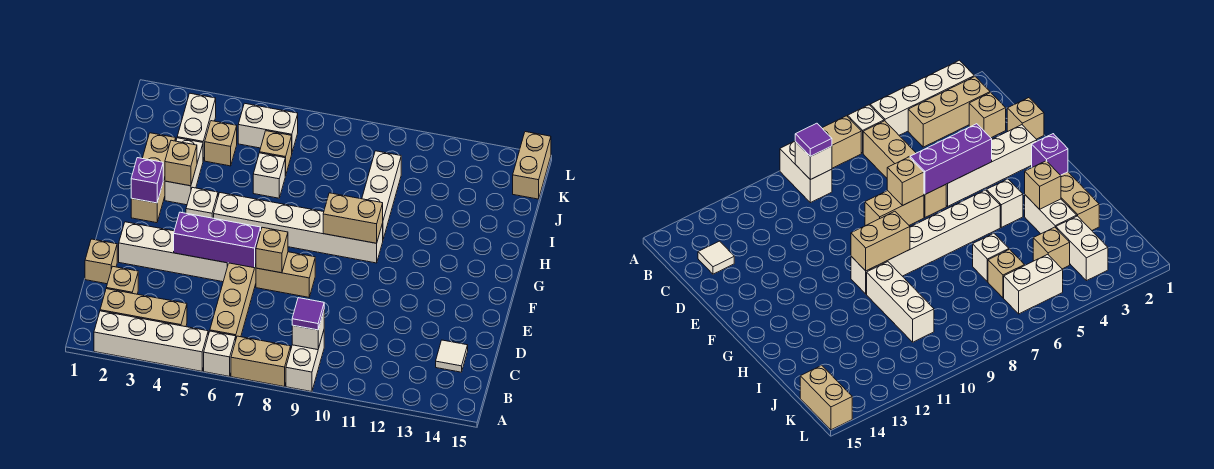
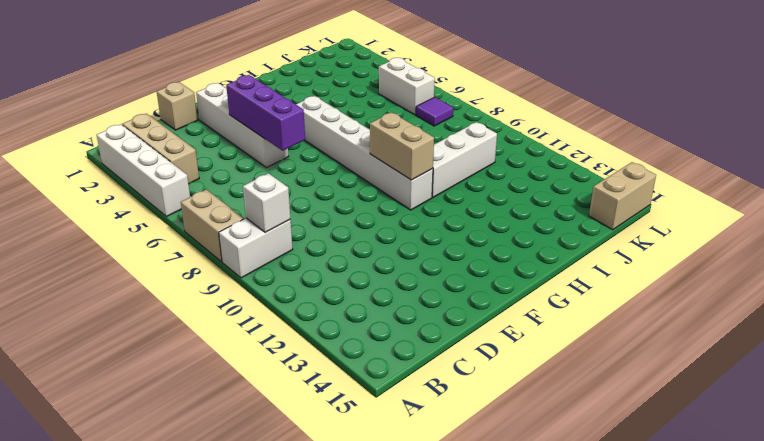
purple 1x1 tile [416,97,453,126] -> purple 1x1 tile moved to [292,298,324,330]
none -> white 1x1 brick [204,331,236,376]
none -> tan 1x4 brick [210,263,256,338]
none -> tan 1x1 brick [106,266,138,294]

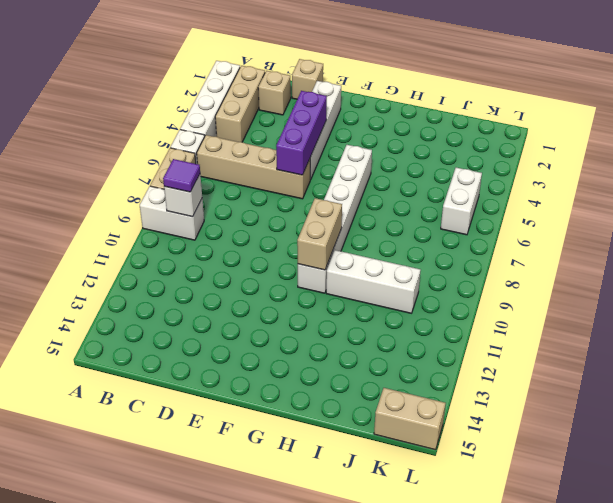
none -> white 1x1 tile [436,340,468,372]
none -> tan 1x2 brick [256,252,315,297]
none -> tan 1x3 brick [131,133,176,223]

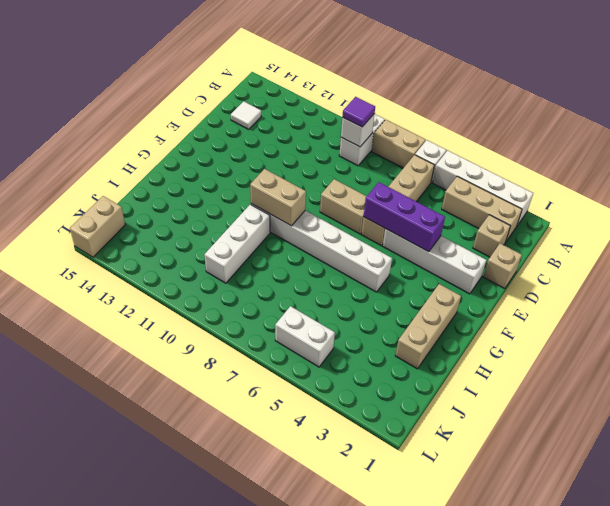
none -> white 1x1 brick [186,187,218,218]
none -> white 1x2 brick [165,138,203,205]
none -> white 1x1 brick [253,153,285,198]

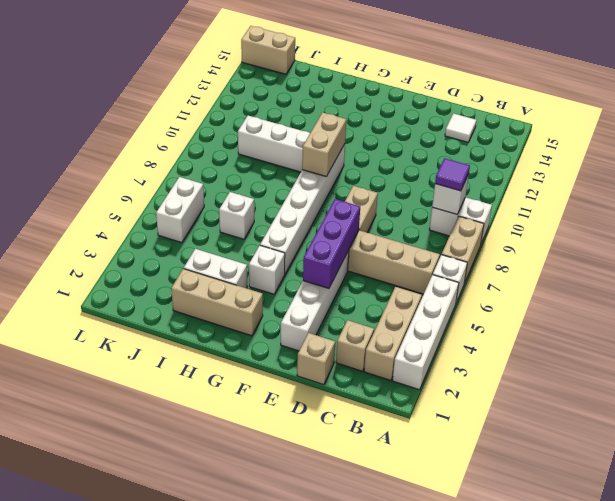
none -> white 1x2 brick [177,93,216,160]
none -> tan 1x1 brick [205,121,237,166]
none -> tan 1x1 brick [260,131,292,176]

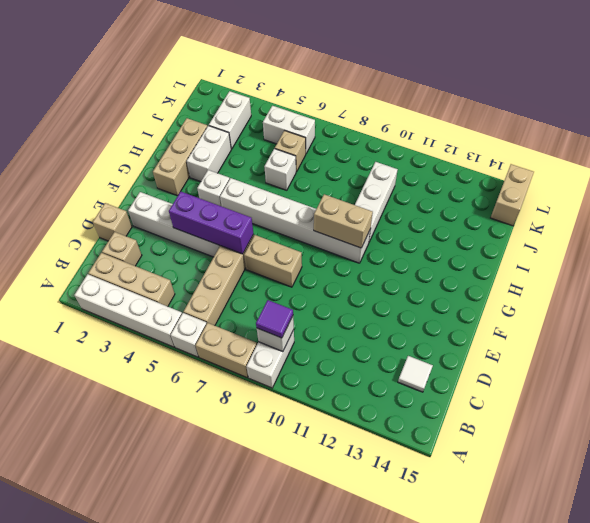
none -> tan 1x1 brick [205,121,237,166]
none -> tan 1x1 brick [256,227,288,273]
none -> purple 1x1 brick [131,158,163,203]

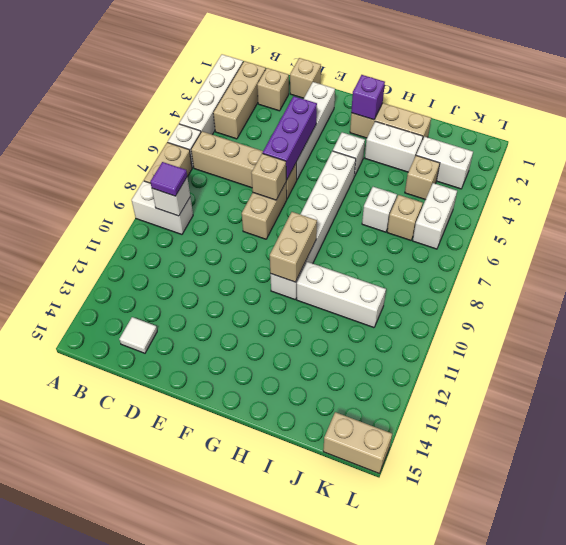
none -> tan 1x1 brick [165,140,197,186]

